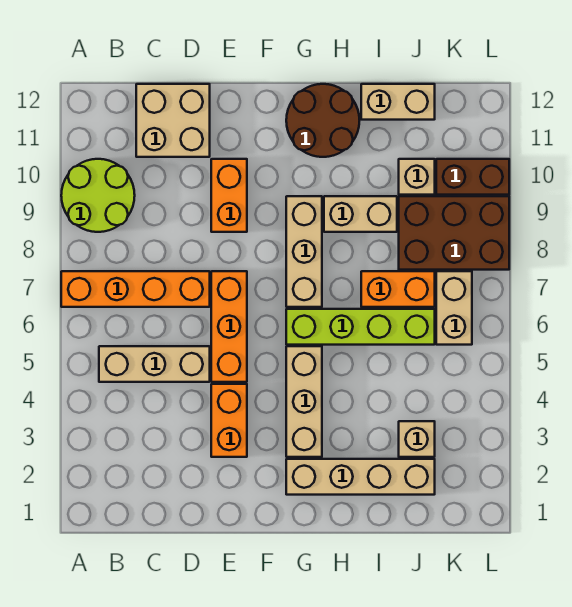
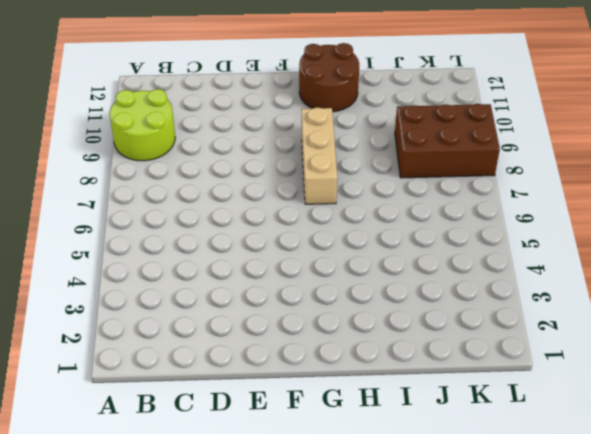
none -> orange 1x4 brick [61,271,210,307]
none -> tan 1x3 brick [99,346,210,382]
none -> tan 2x2 brick [136,84,210,157]

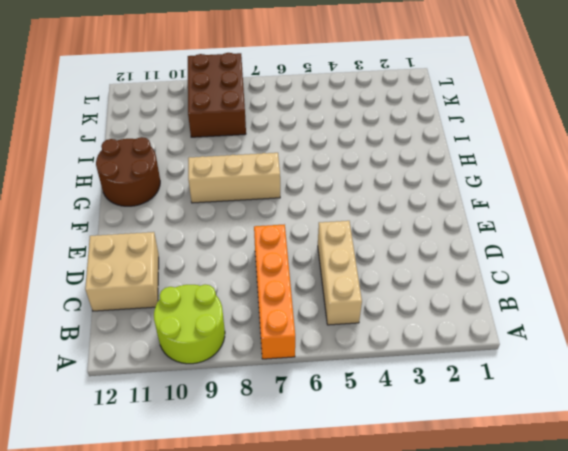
none -> orange 1x2 brick [211,384,247,457]
none -> orange 1x3 brick [211,271,247,382]
none -> orange 1x2 brick [211,159,247,232]

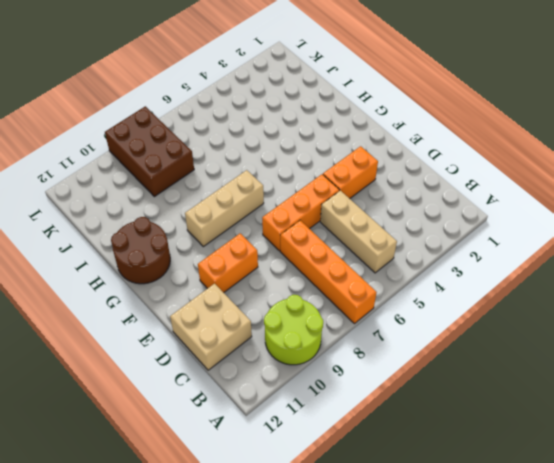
none -> tan 1x4 brick [286,459,435,495]
none -> tan 1x3 brick [286,346,322,457]
none -> lime 1x4 brick [286,309,435,345]

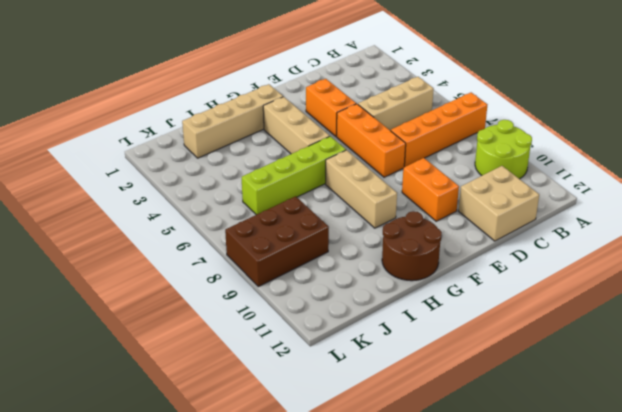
none -> tan 1x2 brick [324,196,397,232]
none -> orange 1x2 brick [361,271,435,307]
none -> tan 1x2 brick [361,84,435,120]

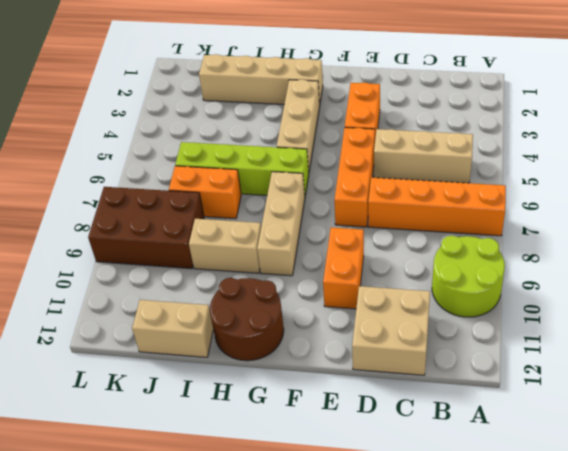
none -> tan 1x1 brick [399,421,435,457]
none -> tan 1x1 brick [399,159,435,195]
none -> tan 1x2 brick [436,271,472,345]

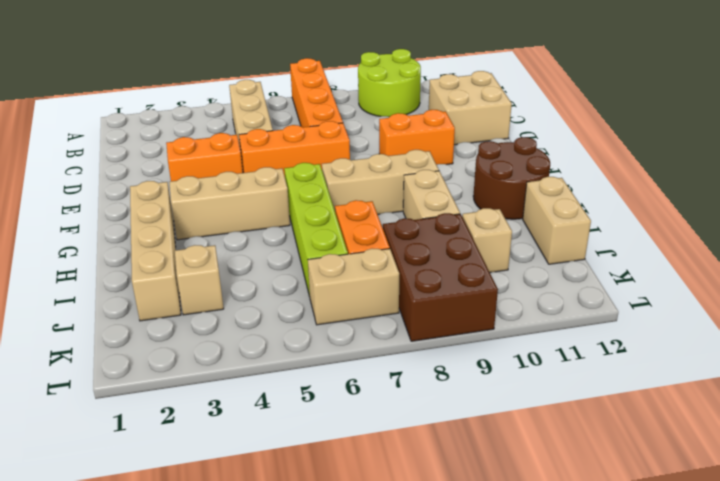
none -> brown 1x2 brick [436,159,509,195]

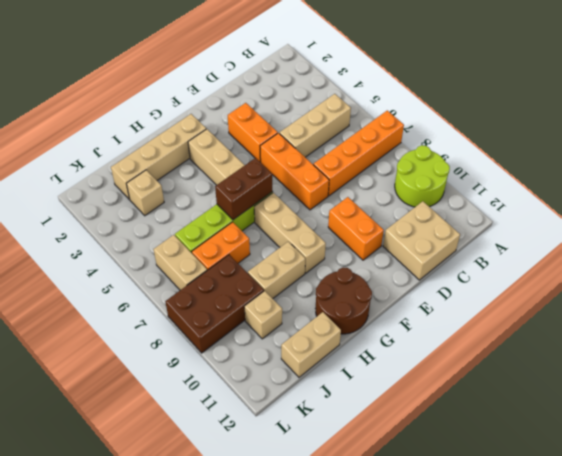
brown 1x2 brick [215,158,273,220] -> brown 1x2 brick moved to [436,159,509,195]

